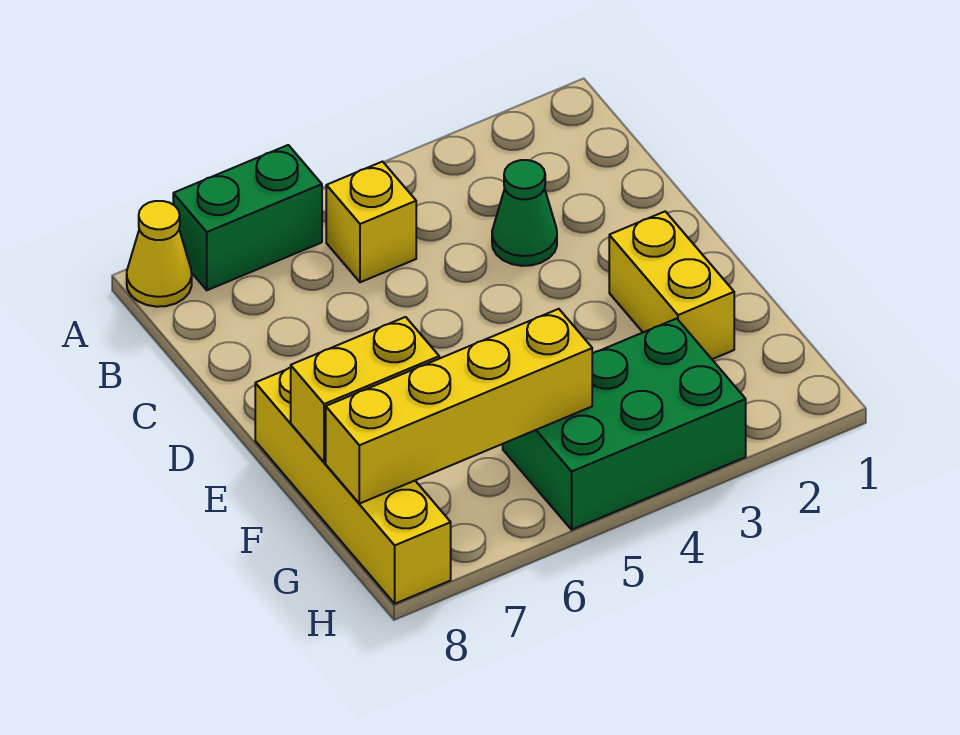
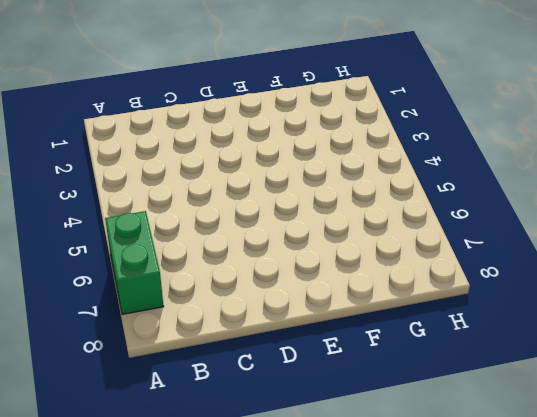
none -> yellow 1x1 cone [127,201,192,307]
none -> yellow 1x1 brick [326,162,416,282]

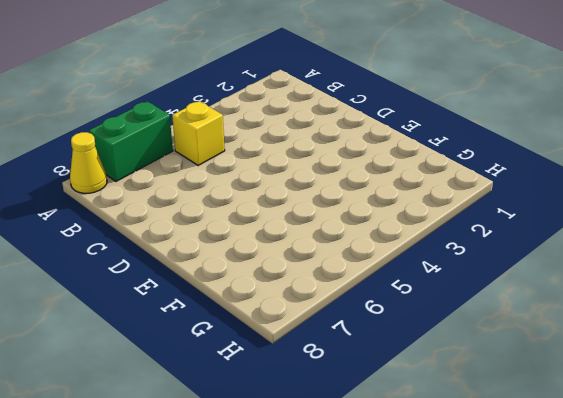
none -> green 1x1 cone [492,160,557,266]
none -> yellow 1x2 brick [609,211,734,359]

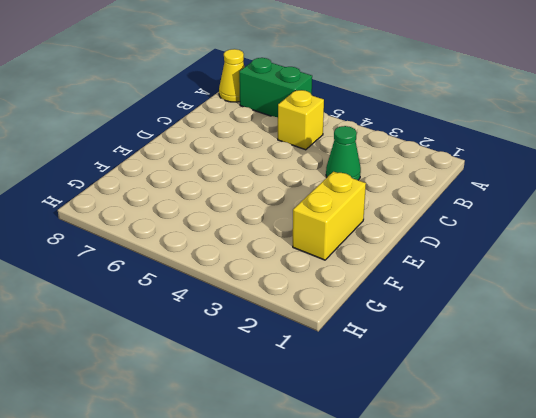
none -> yellow 1x4 brick [255,367,451,604]
none -> green 2x3 brick [503,319,746,530]

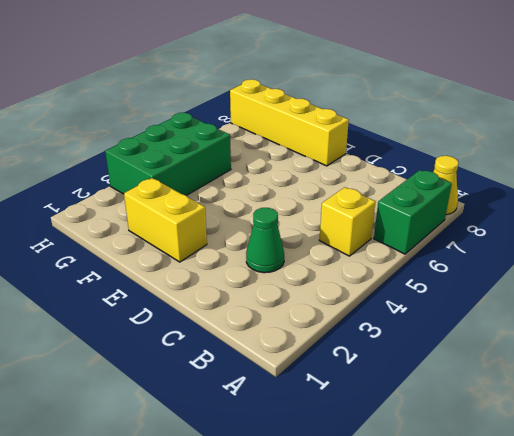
none -> yellow 1x2 brick [291,317,439,462]
none -> yellow 1x4 brick [326,309,592,504]

